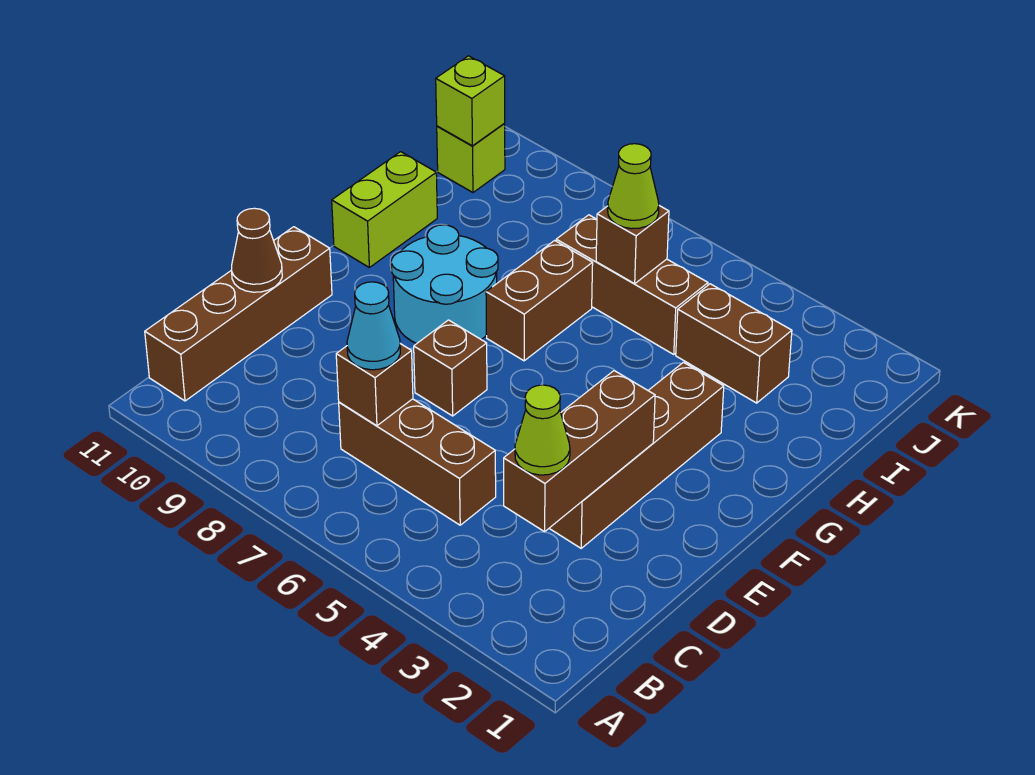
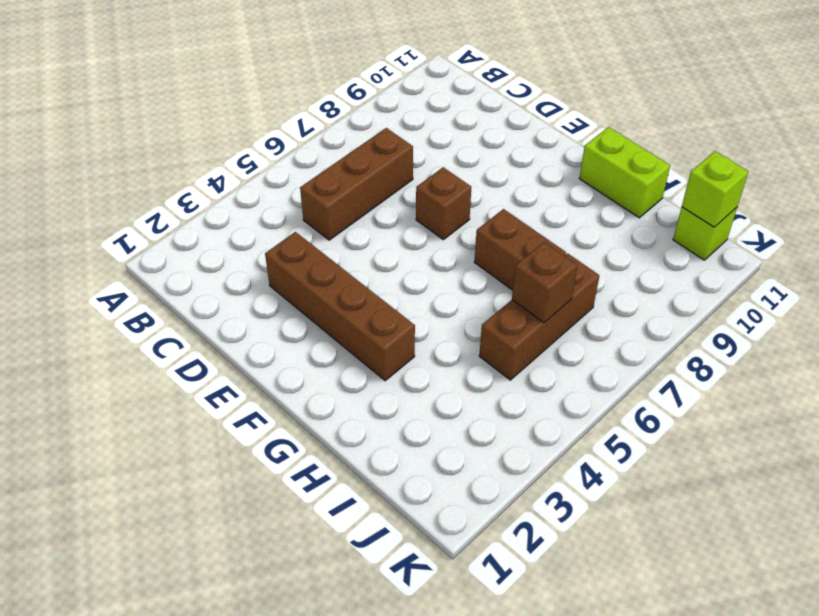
none -> brown 1x4 brick [145,227,332,401]
none -> cyan 2x2 round brick [391,225,498,344]
none -> brown 1x2 brick [676,284,792,403]

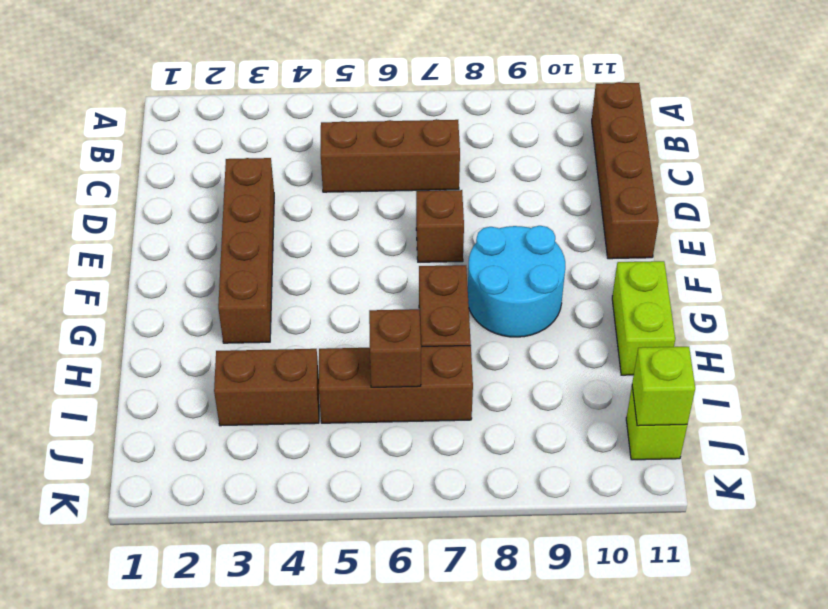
none -> brown 1x3 brick [504,371,655,532]
none -> brown 1x1 brick [336,344,413,426]
none -> brown 1x1 cone [232,208,282,292]

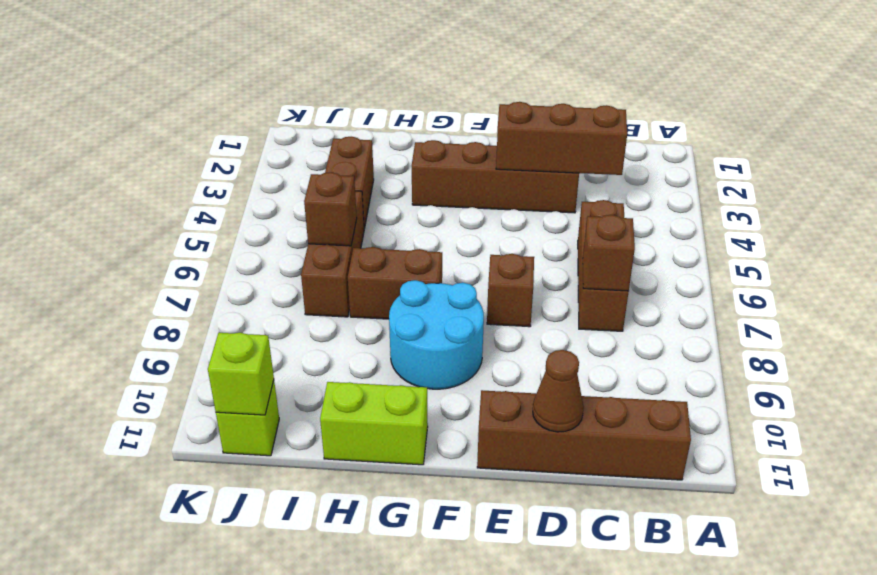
none -> lime 1x1 cone [515,385,570,475]
none -> cyan 1x1 cone [347,282,400,370]
none -> lime 1x1 cone [608,144,659,229]

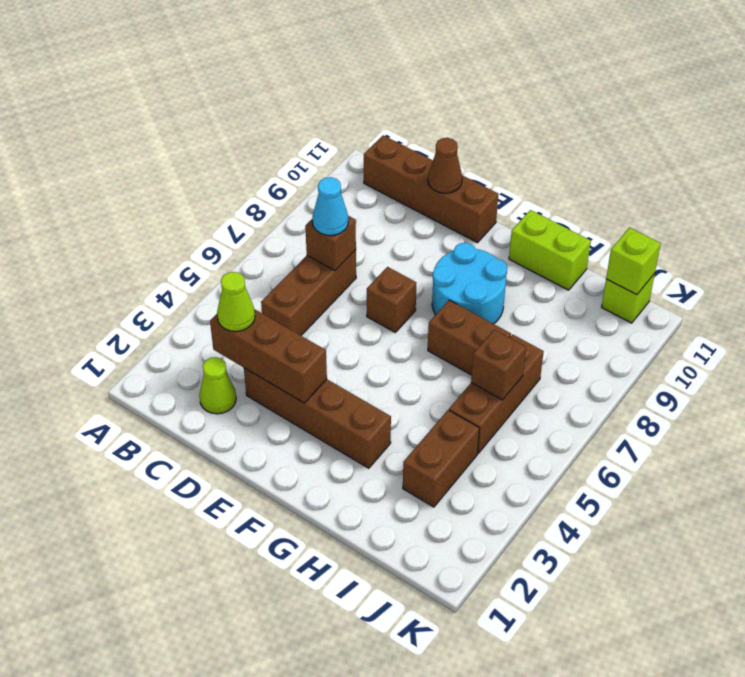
lime 1x1 cone [199,357,236,414] -> lime 1x1 cone moved to [608,144,659,229]

